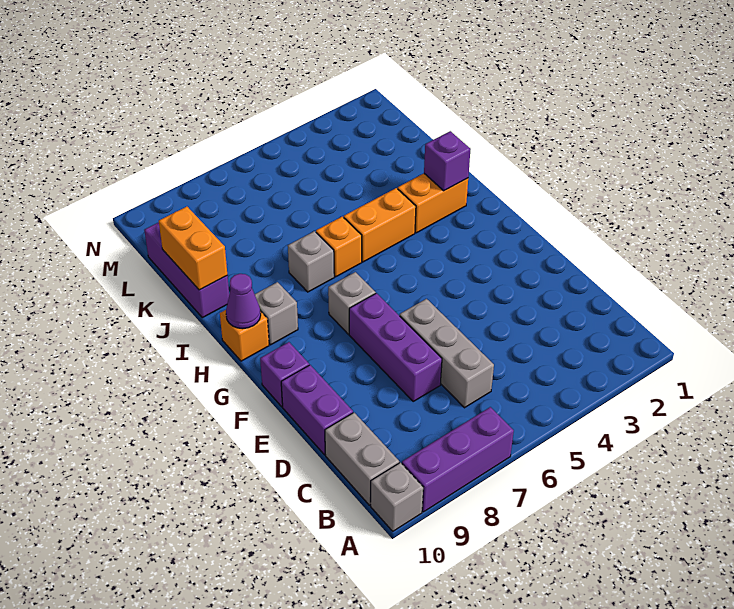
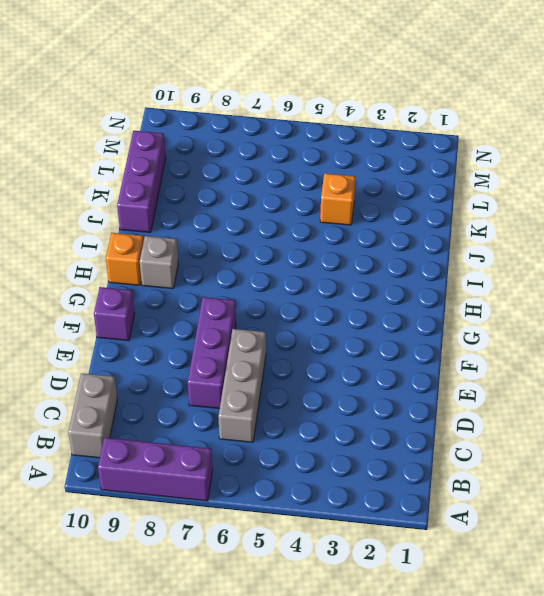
orange 1x1 brick [320,173,356,225] -> orange 1x1 brick moved to [316,217,362,277]
none -> grey 1x1 brick [371,463,423,531]
none -> purple 1x2 brick [281,365,353,455]
none -> grey 1x1 brick [328,272,376,334]

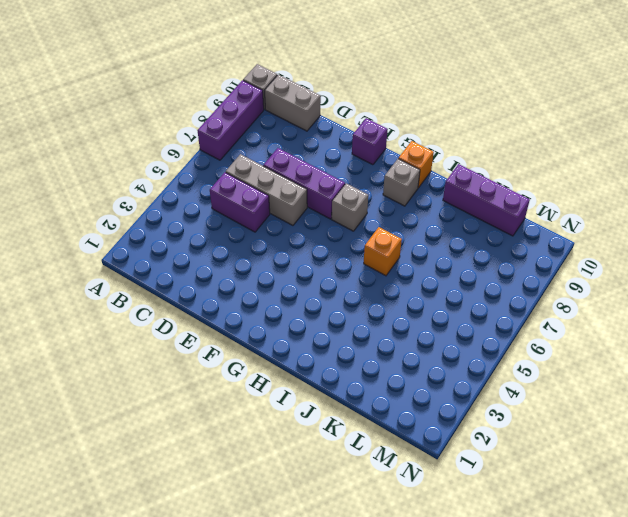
purple 1x2 brick [210,172,270,232] -> purple 1x2 brick moved to [281,365,353,455]
none -> orange 1x2 brick [398,174,468,233]
none -> orange 1x2 brick [344,188,416,262]
none -> grey 1x1 brick [288,231,334,292]

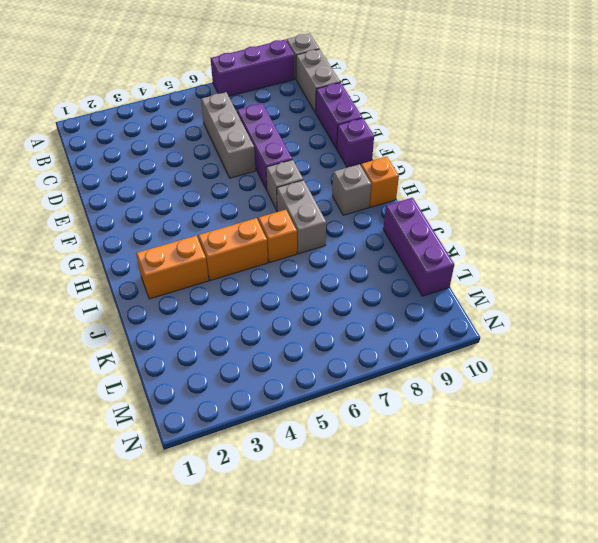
grey 1x2 brick [277,180,326,254] -> grey 1x1 brick [288,231,334,292]
none -> purple 1x1 cone [226,274,261,329]
none -> purple 1x1 brick [424,131,471,191]
none -> orange 1x2 brick [158,207,227,290]

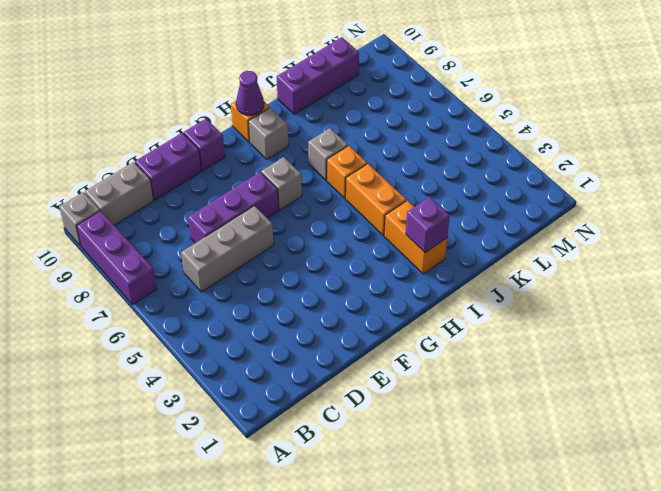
none -> orange 1x2 brick [158,207,227,290]

